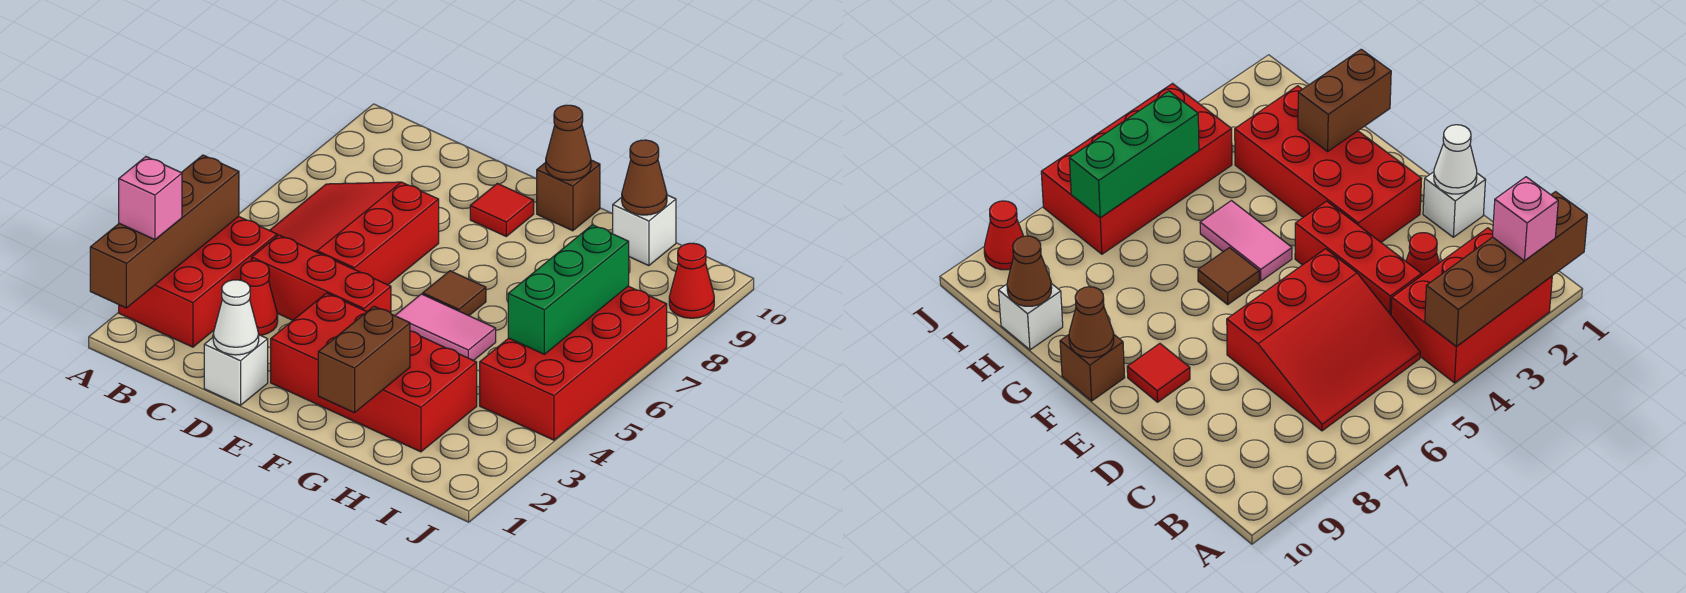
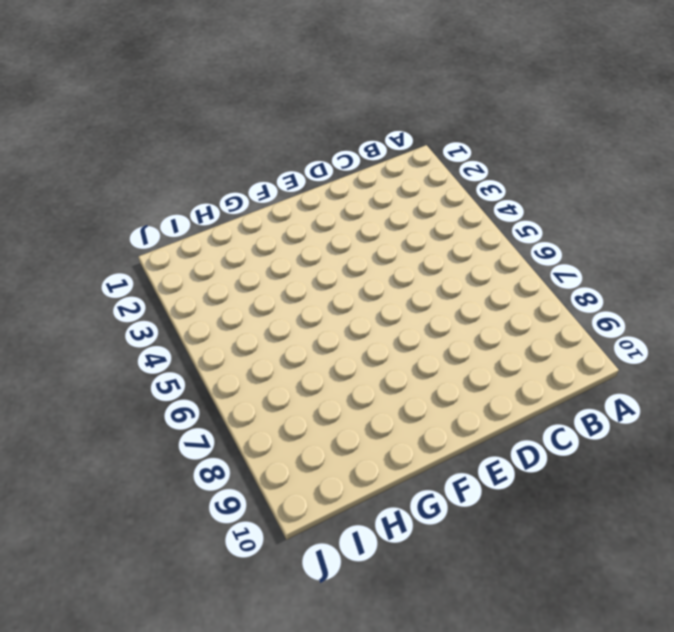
none -> red 2x3 brick [119,217,277,347]
none -> red 3x3 slope [270,182,439,285]
none -> red 1x1 cone [241,261,278,335]

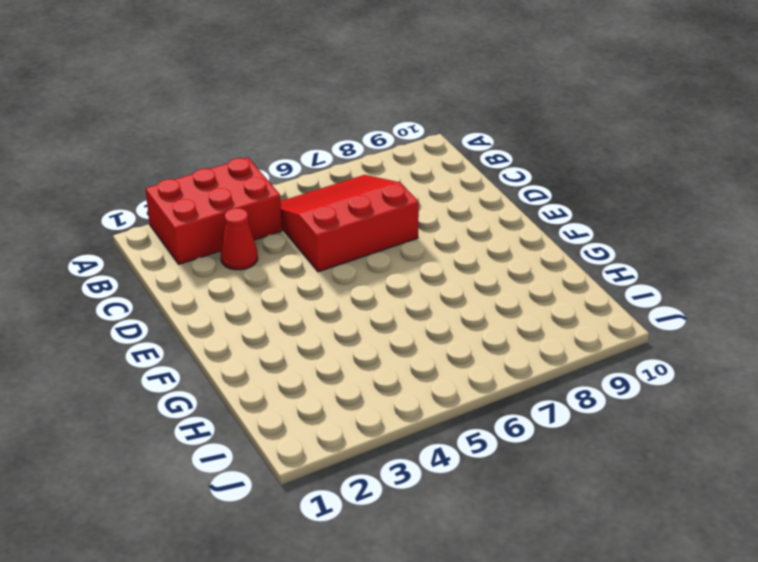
none -> red 1x3 brick [252,235,391,320]
none -> white 1x1 brick [204,335,268,405]
none -> red 2x4 brick [271,293,477,452]

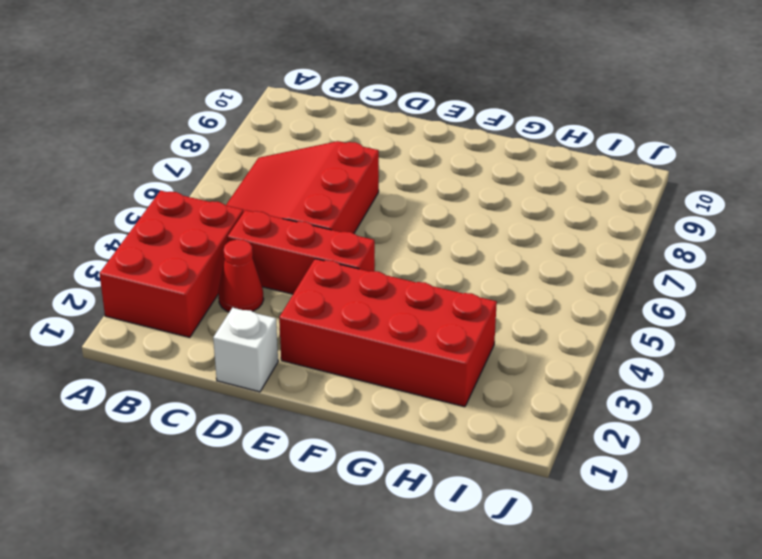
none -> red 1x1 tile [470,183,534,236]
none -> pink 1x2 tile [395,294,496,361]
none -> brown 1x1 tile [423,271,486,316]

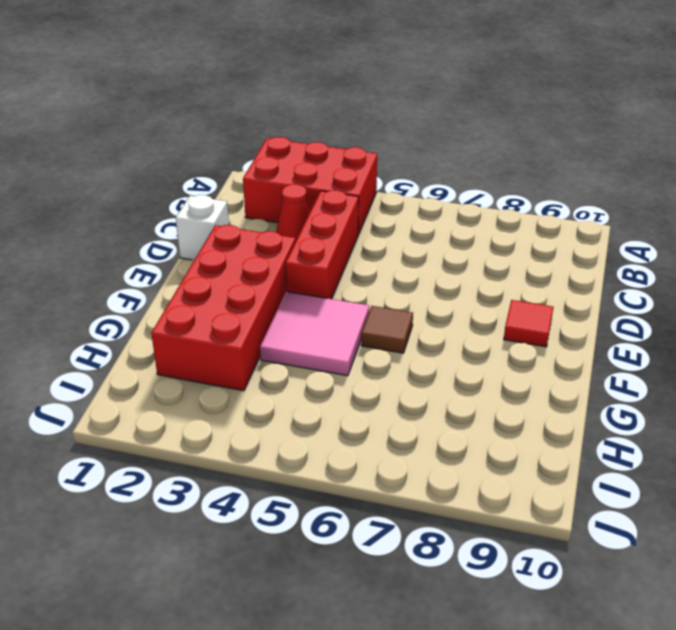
pink 2x2 tile [260,292,369,376] -> pink 1x2 tile [395,294,496,361]
none -> red 3x3 slope [270,182,439,285]
none -> brown 1x1 brick [537,160,600,231]
none -> white 1x1 brick [613,195,676,266]

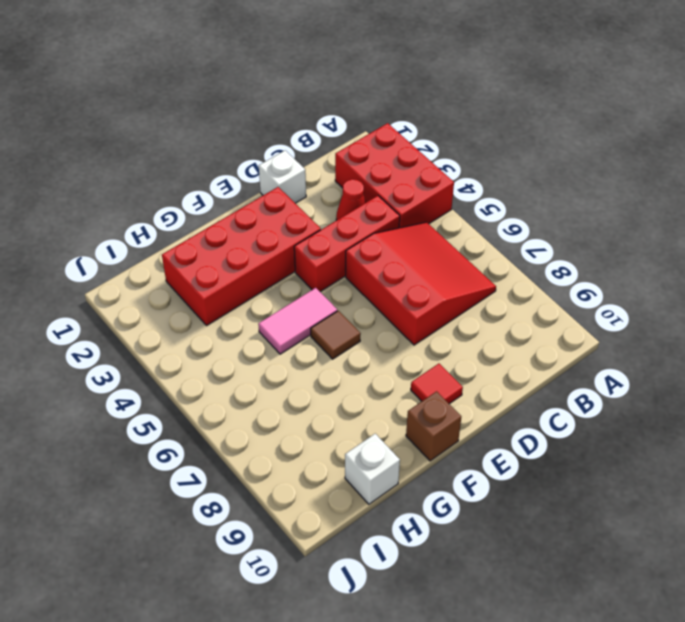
none -> red 2x4 brick [480,286,667,440]
none -> red 1x1 cone [669,243,714,318]
none -> brown 1x4 brick [90,155,239,308]

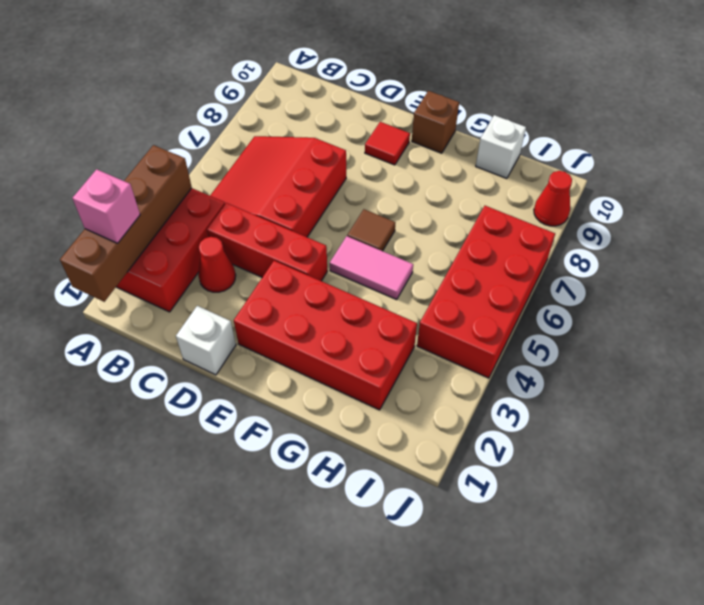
none -> white 1x1 cone [213,280,259,355]
none -> brown 1x1 cone [546,105,591,180]
none -> brown 1x2 brick [318,306,410,413]

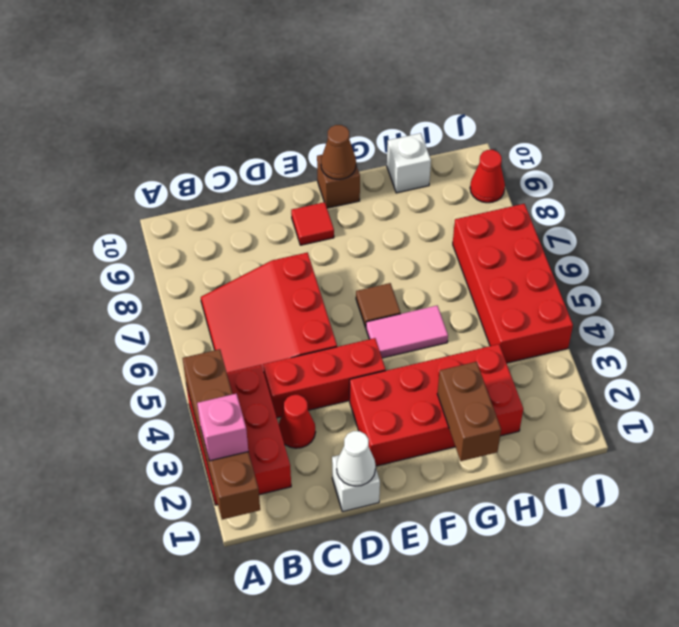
none -> brown 1x1 cone [622,140,667,215]
none -> green 1x3 brick [508,225,629,354]

